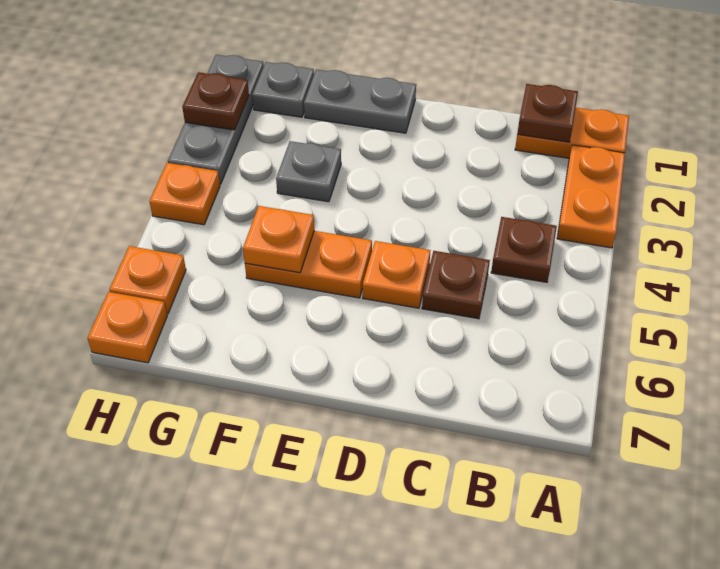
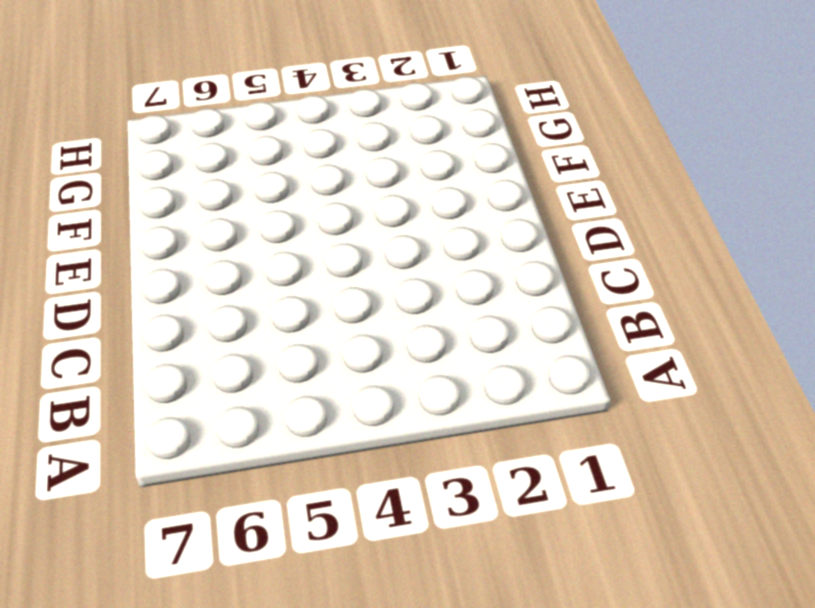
none -> orange 1x2 plate [515,108,629,158]
none -> orange 1x2 plate [557,145,625,248]
none -> brown 1x1 plate [491,217,557,282]

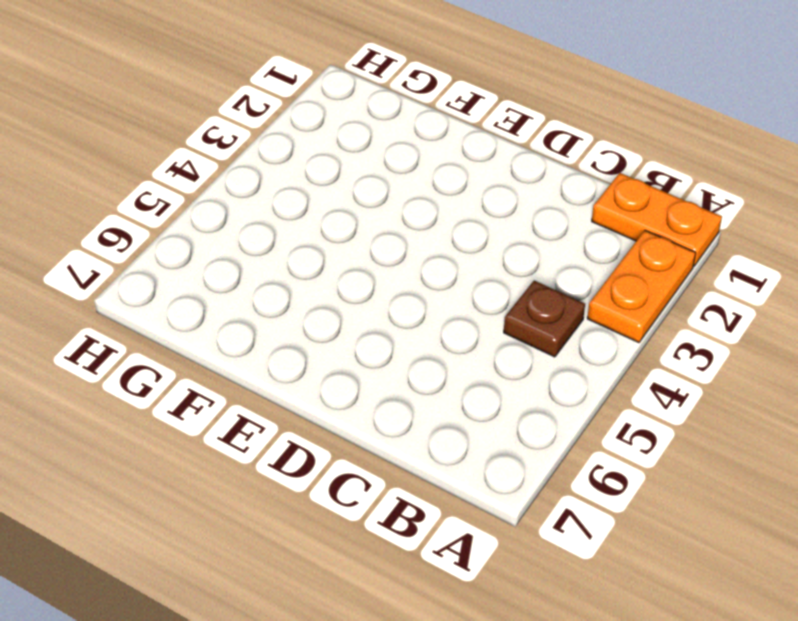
none -> brown 1x1 plate [422,251,490,319]
none -> orange 1x1 plate [363,241,430,308]
none -> grey 1x2 plate [304,69,416,133]

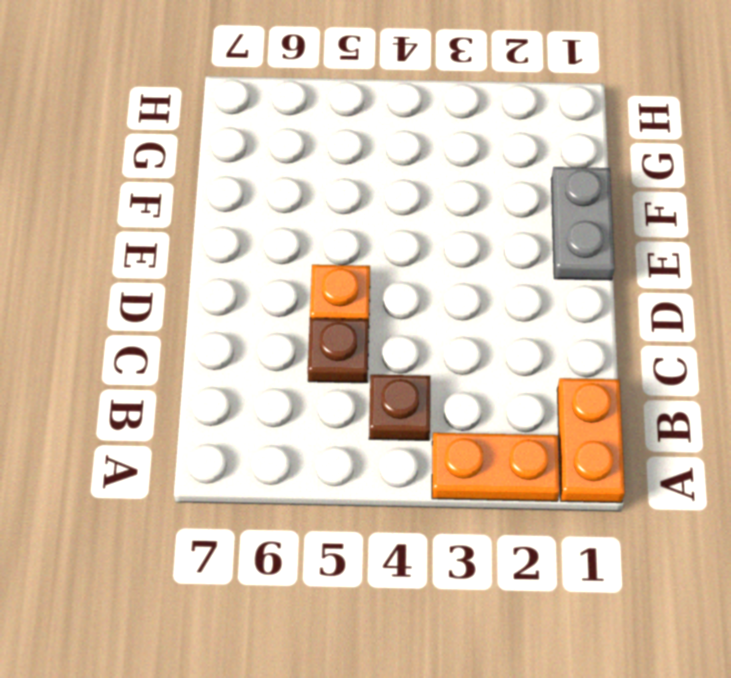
none -> orange 1x2 plate [245,231,372,298]
none -> grey 1x1 plate [276,141,341,202]
none -> grey 1x1 plate [252,62,314,117]

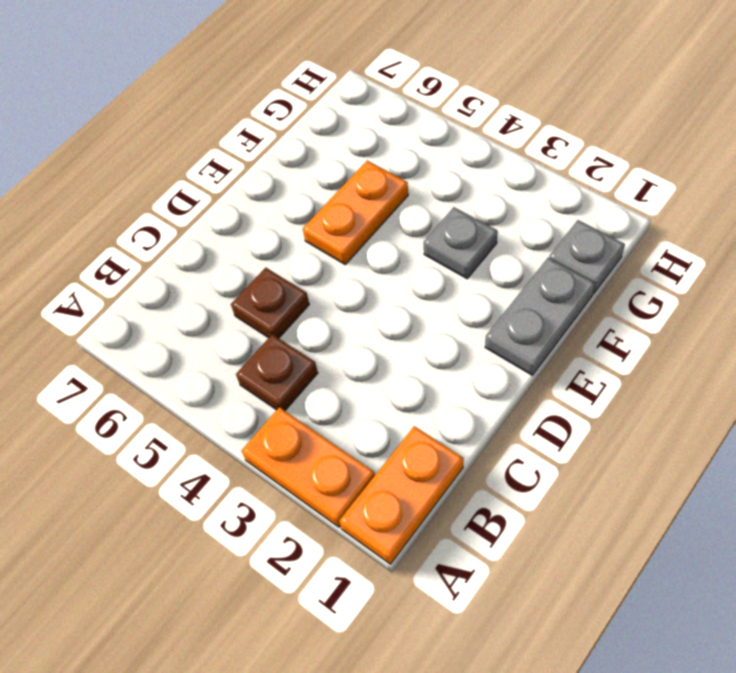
none -> orange 1x1 plate [363,241,430,308]
none -> grey 1x3 plate [168,55,264,184]
none -> orange 1x1 plate [149,163,220,225]

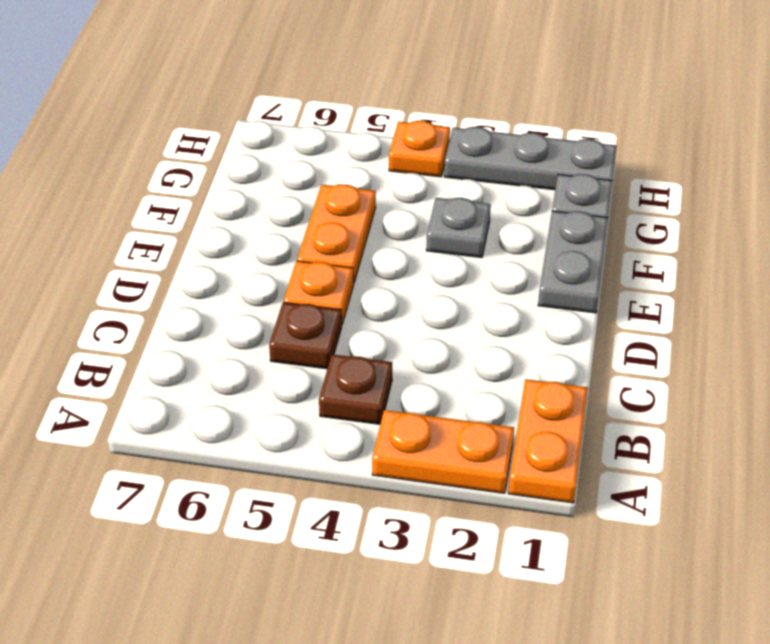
none -> orange 1x1 plate [109,246,186,314]
none -> orange 1x1 plate [87,292,167,363]
none -> brown 1x1 plate [517,84,578,142]

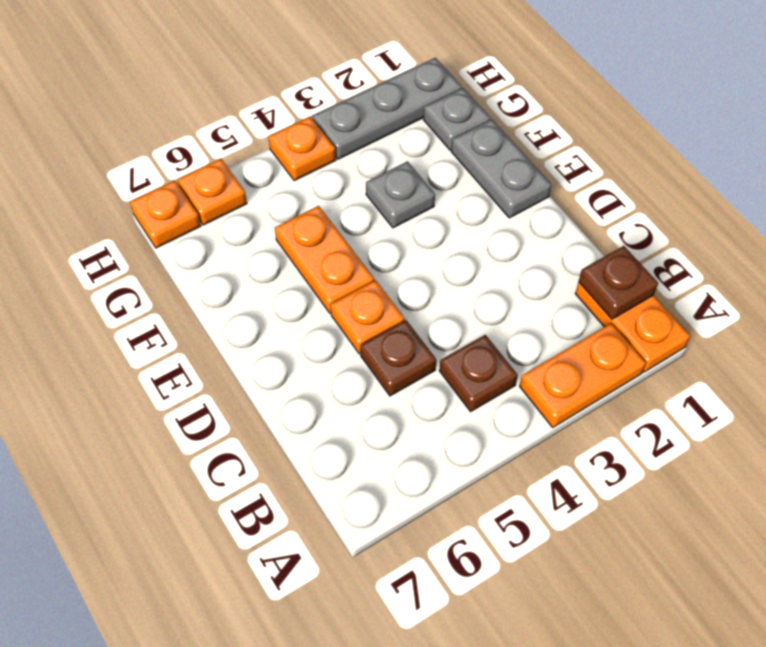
none -> orange 1x1 plate [243,206,314,273]
none -> brown 1x1 plate [182,72,249,130]

